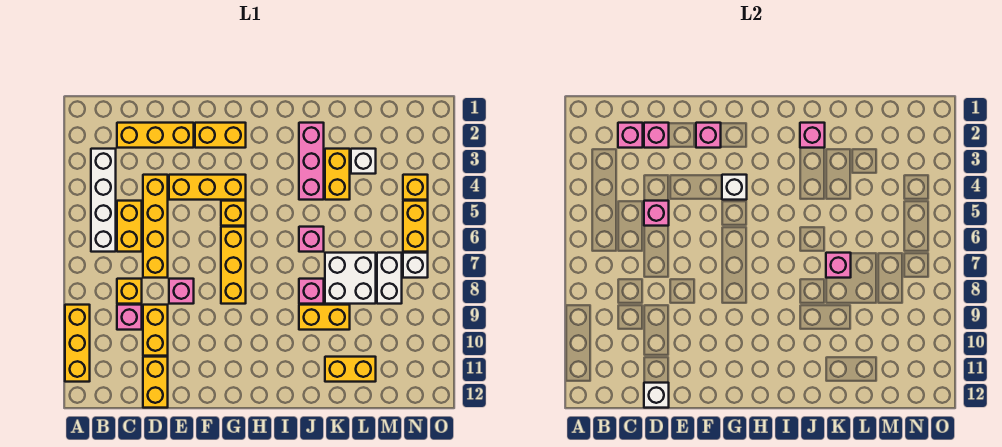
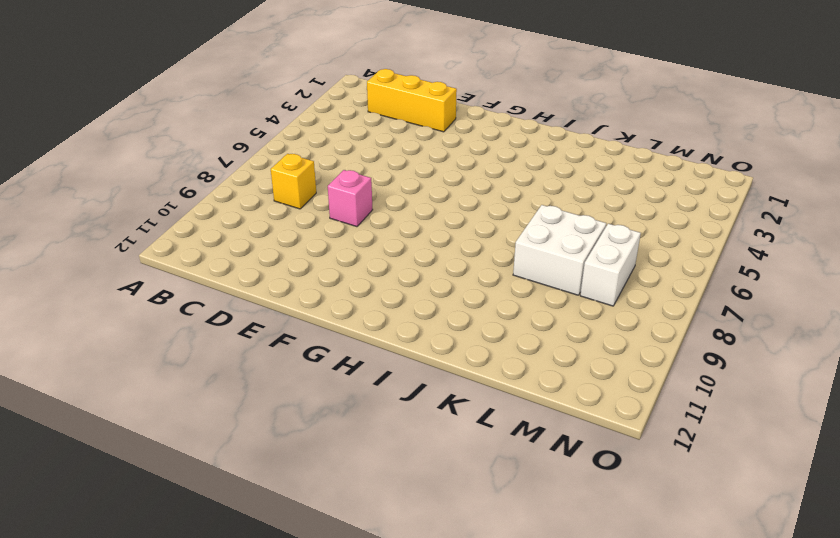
none -> yellow 1x3 brick [65,305,90,382]
none -> white 1x4 brick [91,149,116,252]
none -> yellow 1x2 brick [117,201,142,252]
none -> pink 1x1 brick [117,305,142,330]

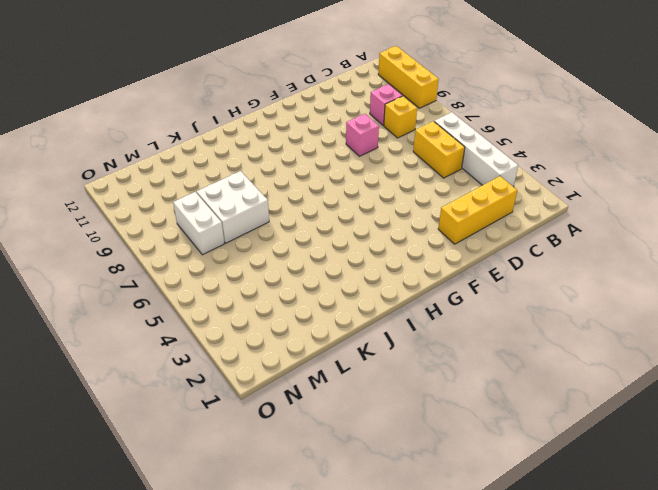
none -> yellow 1x4 brick [143,175,168,278]
none -> yellow 1x2 brick [143,305,168,356]
none -> yellow 1x2 brick [143,357,168,408]
none -> yellow 1x3 brick [169,175,246,200]

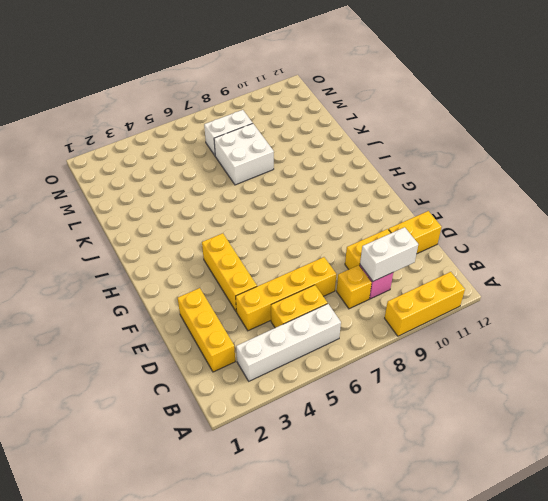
white 1x2 brick [360,227,418,281] -> none
none -> pink 1x1 brick [169,279,194,304]
none -> yellow 1x2 brick [195,123,246,148]
none -> yellow 1x1 brick [221,201,246,226]
none -> yellow 1x3 brick [221,227,246,304]

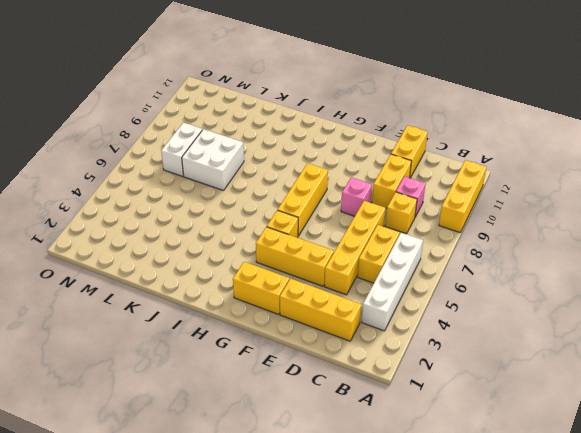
none -> pink 1x3 brick [299,123,324,200]
none -> pink 1x1 brick [299,227,324,252]
none -> pink 1x1 brick [299,279,324,304]
none -> yellow 1x2 brick [299,305,350,330]

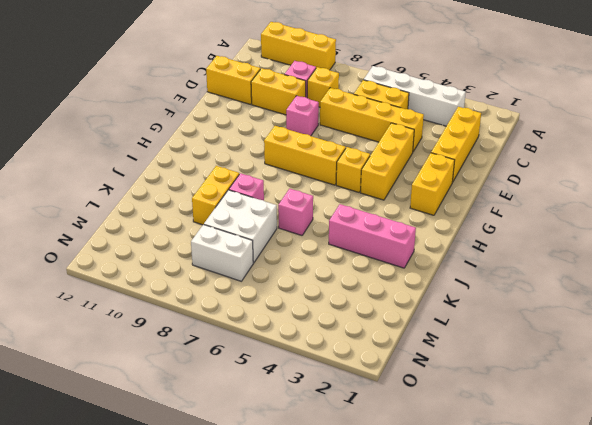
none -> yellow 1x2 brick [325,149,350,200]
none -> yellow 1x2 brick [325,357,376,382]
none -> white 1x1 brick [351,149,376,174]
none -> yellow 1x1 brick [403,175,428,200]

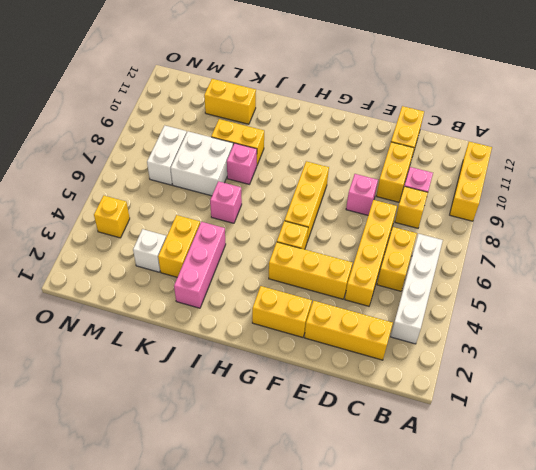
none -> yellow 1x2 brick [403,201,428,252]
none -> white 1x1 brick [403,253,428,278]
none -> pink 1x1 brick [618,123,643,148]
none -> pink 1x1 brick [644,123,669,148]

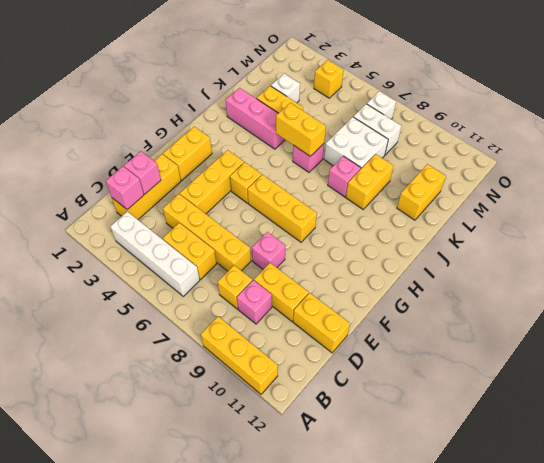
yellow 1x2 brick [276,103,326,156] -> yellow 1x2 brick moved to [403,201,428,252]
none -> pink 1x1 brick [644,201,669,226]
none -> white 1x1 brick [644,383,669,408]
none -> pink 1x1 brick [696,123,721,148]
none -> white 1x1 brick [722,175,747,200]

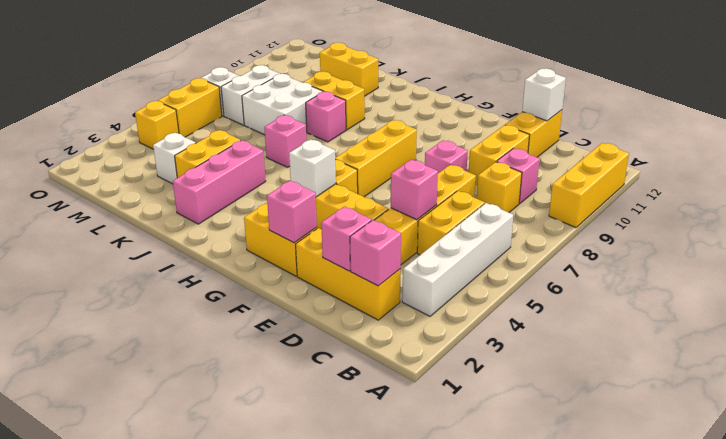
none -> pink 1x1 brick [800,123,825,148]
none -> pink 1x1 brick [826,253,851,278]

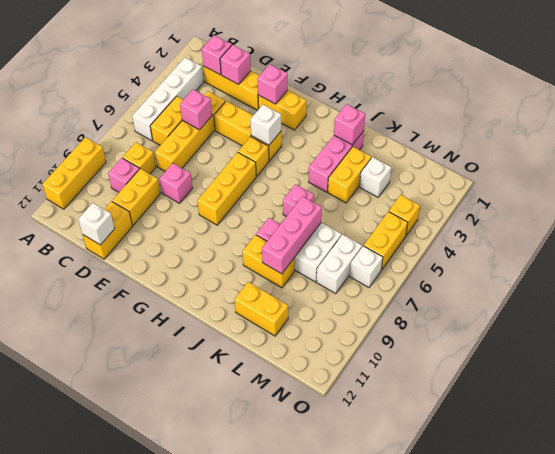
pink 1x3 brick [262,196,322,274] -> pink 1x1 brick [826,253,851,278]

